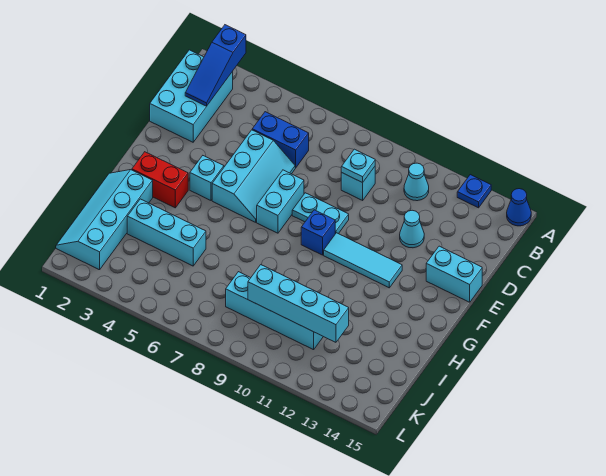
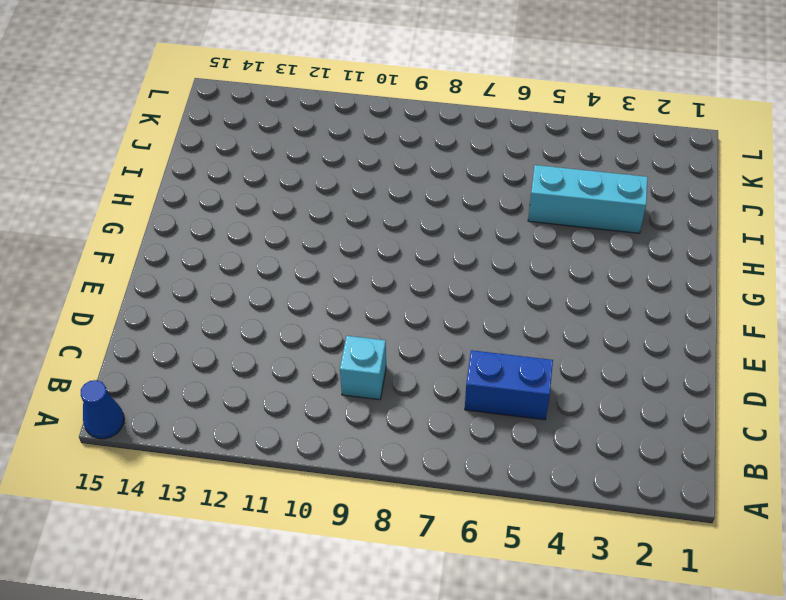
none -> blue 1x1 plate [457,175,491,208]
none -> cyan 2x3 brick [150,50,233,142]
none -> cyan 1x1 cone [404,163,429,201]

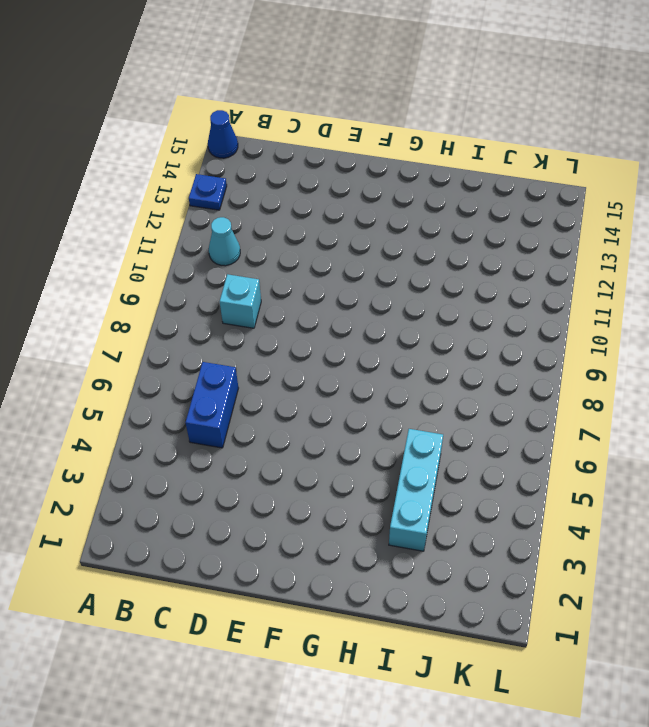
none -> cyan 2x3 brick [150,50,233,142]
none -> cyan 2x3 slope [212,130,295,222]
none -> cyan 1x1 cone [400,210,424,248]

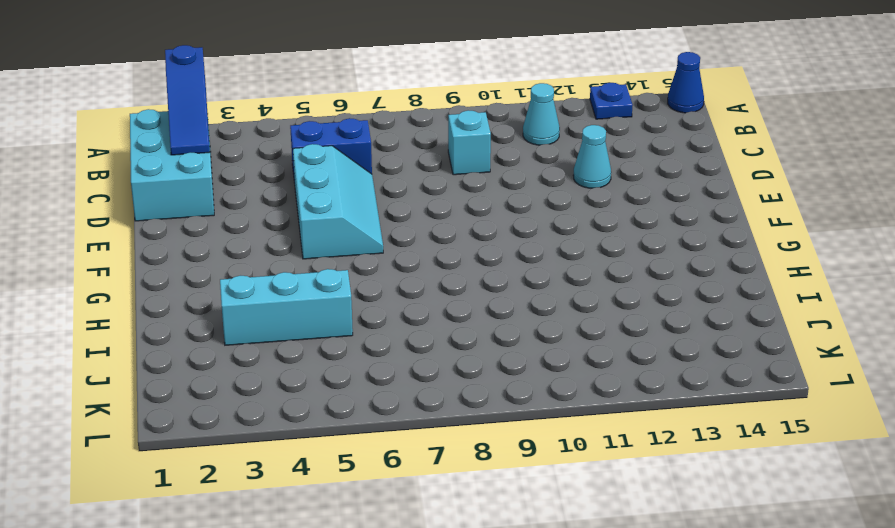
none -> cyan 1x2 brick [257,170,304,233]
none -> cyan 1x2 plate [292,193,349,234]
none -> cyan 1x2 brick [426,246,482,302]

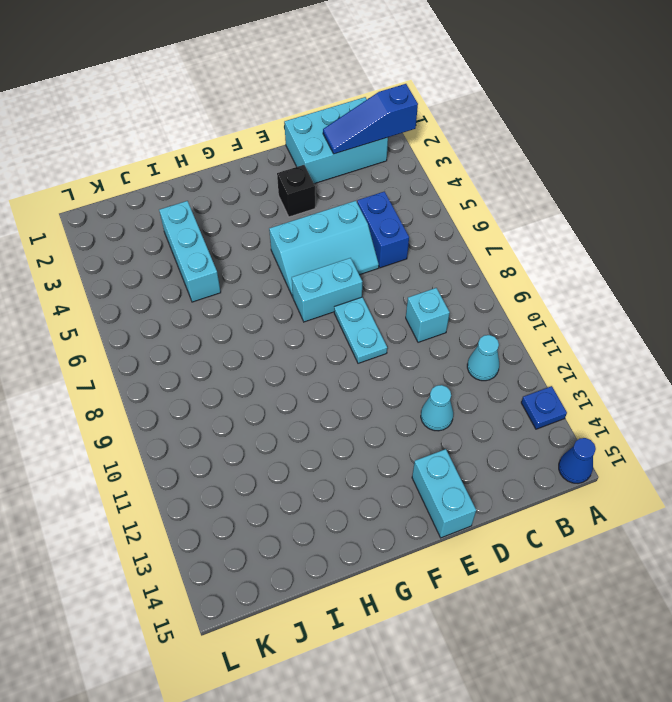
black 1x1 brick [277,165,315,217] -> none
none -> cyan 1x1 brick [190,156,224,200]
none -> blue 1x1 brick [301,210,335,255]
none -> cyan 1x3 tile [324,233,402,288]

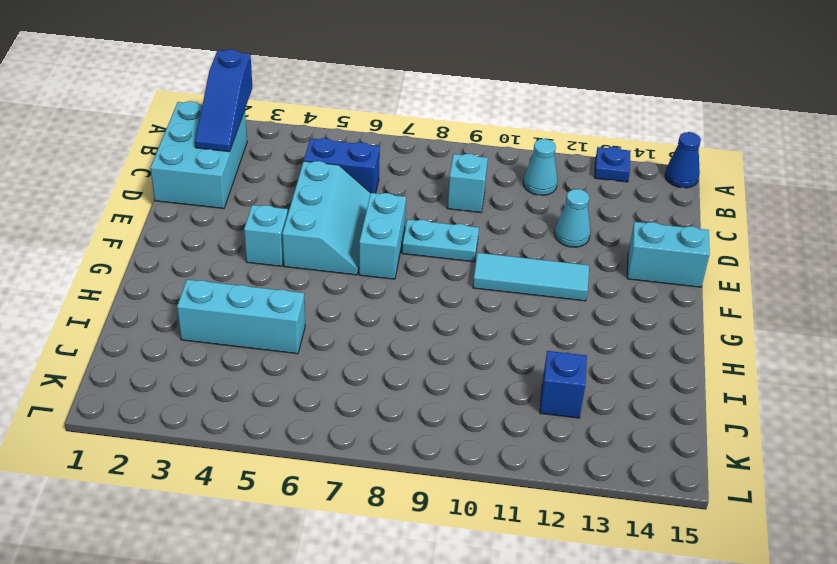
blue 1x1 brick [540,351,587,418] -> blue 1x1 brick moved to [301,210,335,255]
none -> red 1x2 brick [132,152,188,208]
none -> cyan 2x4 slope [56,170,153,270]
none -> cyan 1x4 brick [226,272,323,350]

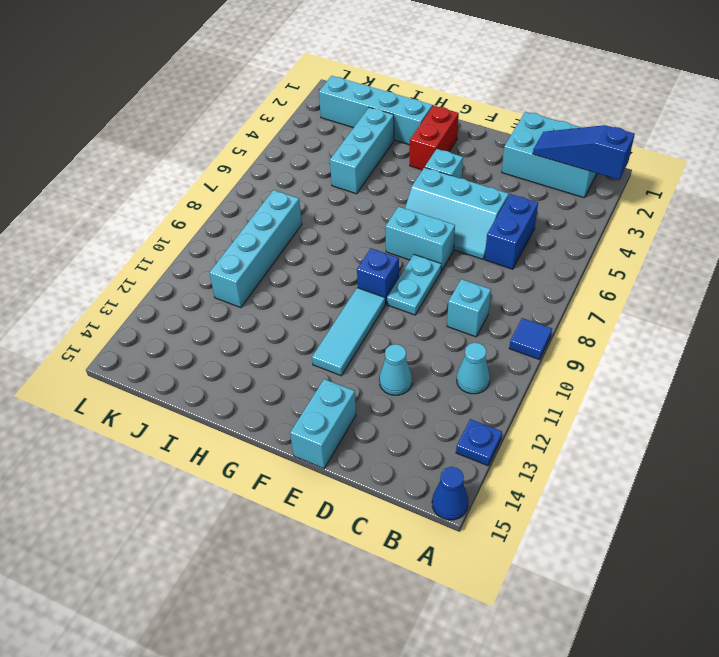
blue 1x1 tile [509,318,552,360] -> none
none -> cyan 1x1 plate [341,149,375,183]
none -> cyan 1x4 brick [248,265,349,342]

